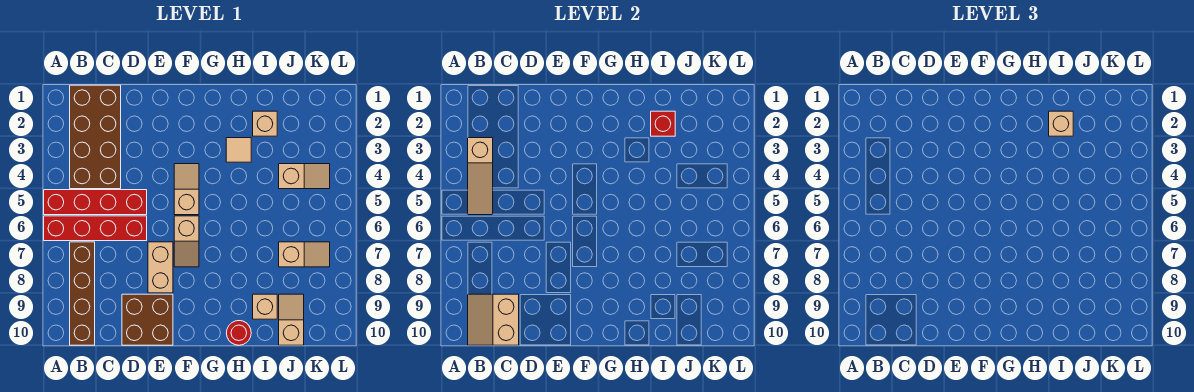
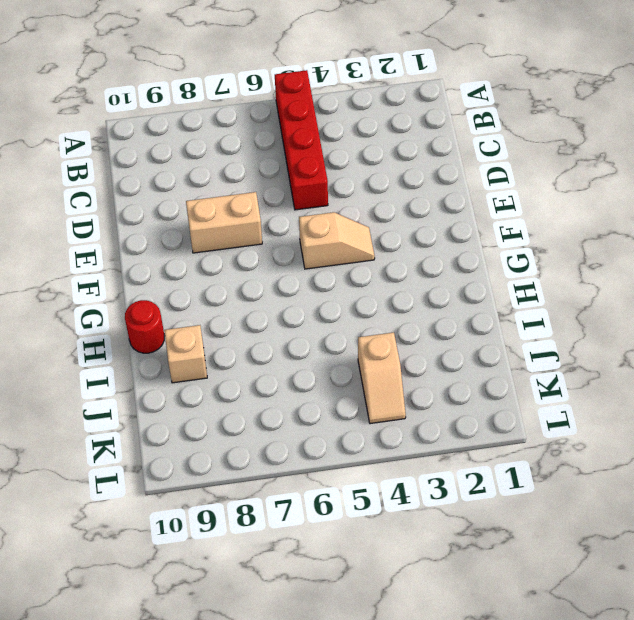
none -> red 1x4 brick [44,216,147,241]
none -> brown 2x4 brick [70,85,121,189]
none -> brown 1x4 brick [70,242,95,345]

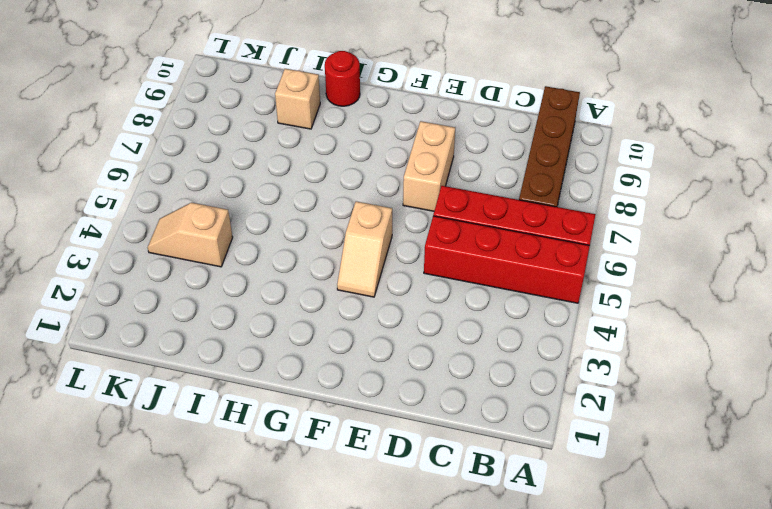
none -> brown 2x4 brick [70,85,121,189]
none -> brown 2x2 brick [122,294,173,345]
none -> tan 1x2 slope [174,216,199,267]

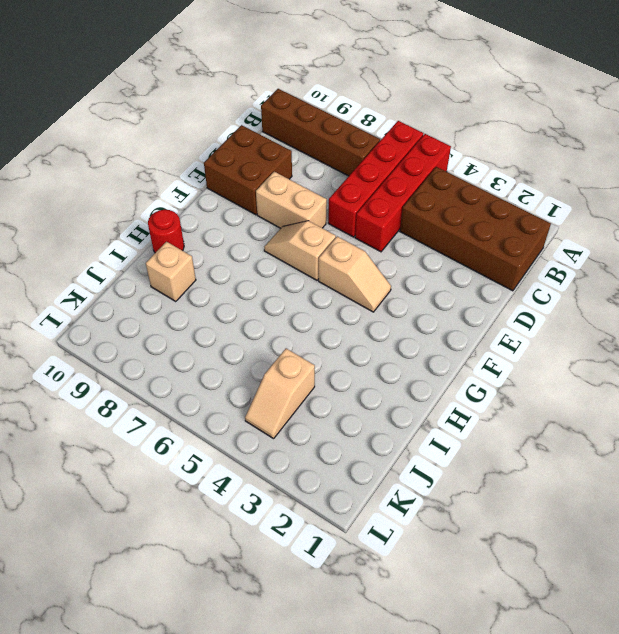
none -> tan 1x1 tile [226,138,251,162]
none -> tan 1x1 brick [253,111,277,136]
none -> tan 1x2 slope [279,242,330,267]

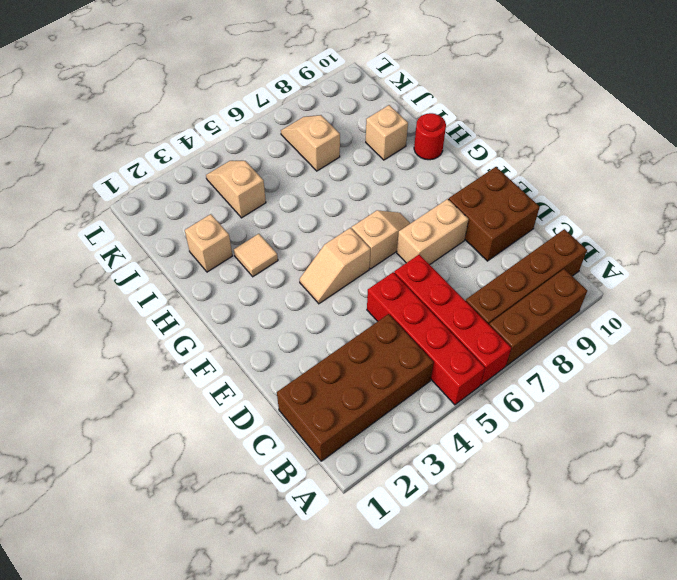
brown 1x3 brick [489,269,587,366] -> none
none -> tan 1x2 slope [279,294,304,345]
none -> tan 1x3 slope [468,138,493,215]
none -> tan 2x2 slope [468,294,519,345]

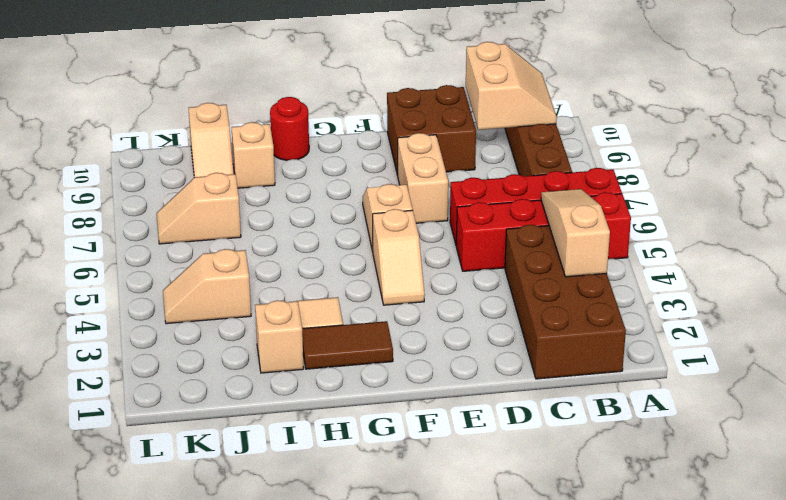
brown 1x2 tile [302,321,393,369] -> none
none -> red 1x1 brick [651,111,675,136]
none -> tan 1x1 brick [1049,111,1073,136]

